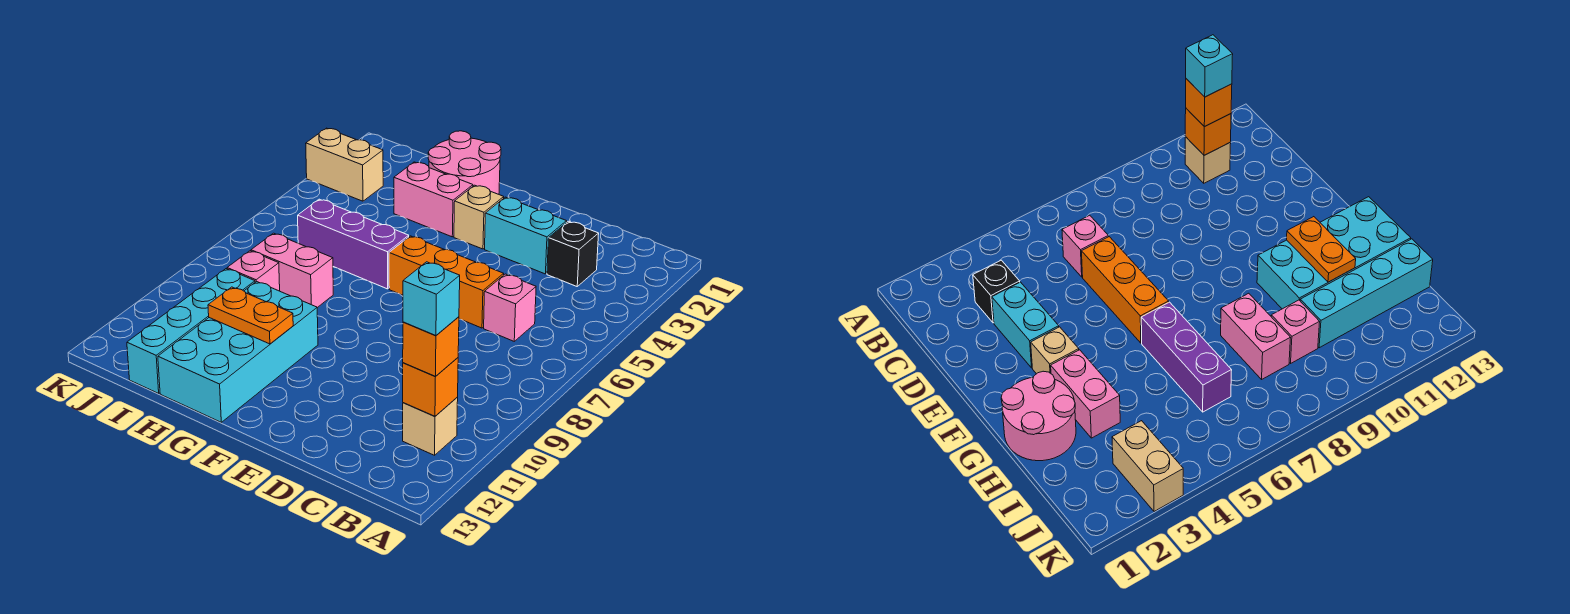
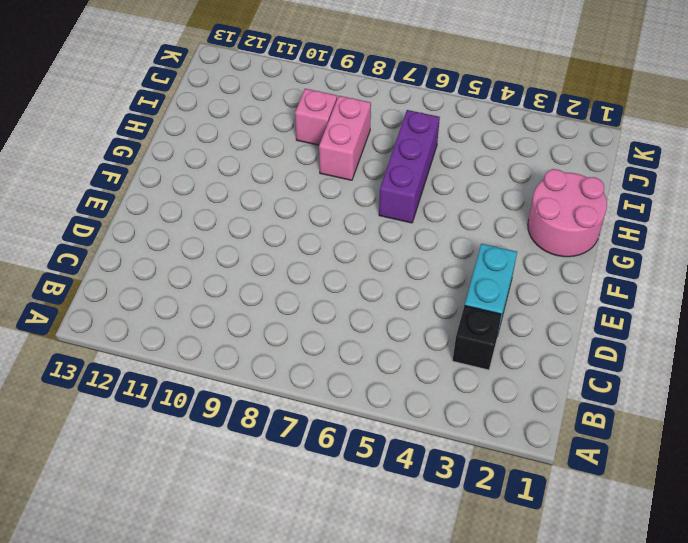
none -> tan 1x1 brick [403,397,458,455]
none -> pink 1x1 brick [484,274,536,341]
none -> orange 1x3 brick [389,236,504,328]

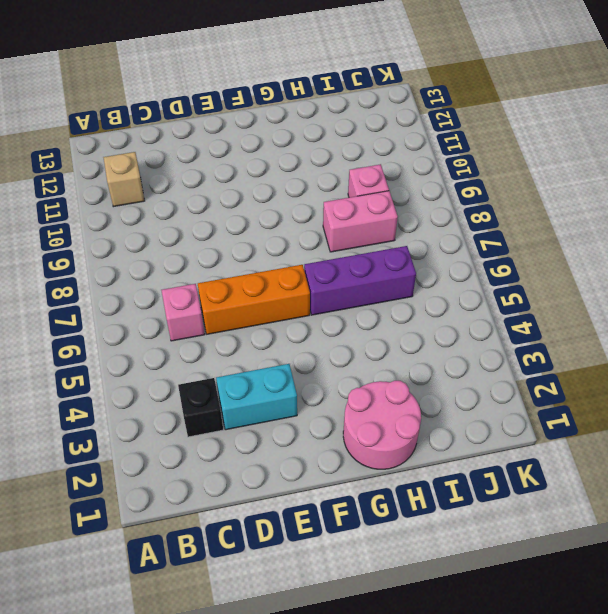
none -> tan 1x1 brick [454,185,504,249]
none -> pink 1x2 brick [394,162,473,237]
none -> cyan 2x4 brick [158,281,318,422]

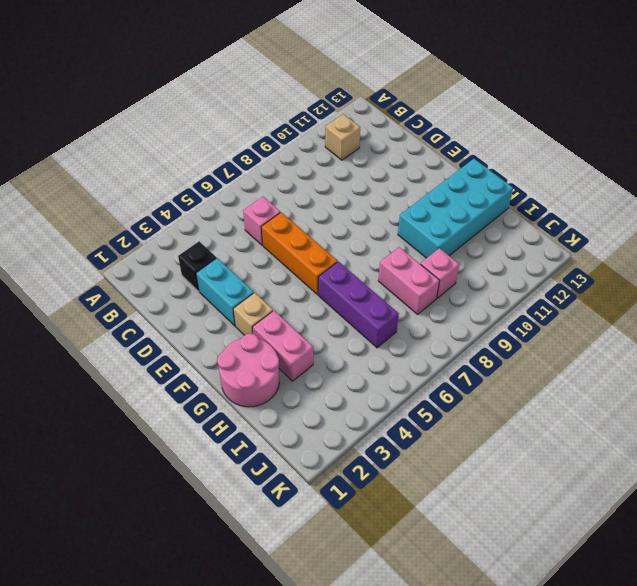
none -> cyan 1x4 brick [127,269,255,393]
none -> tan 1x2 brick [306,128,383,201]
none -> orange 1x1 brick [403,358,458,416]

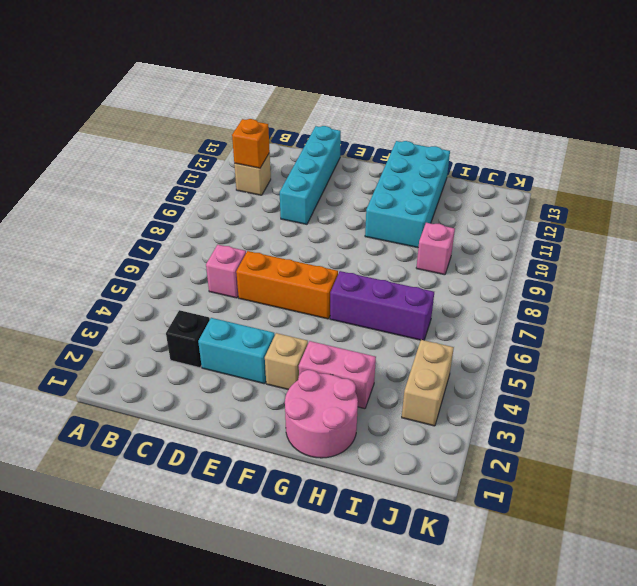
cyan 1x4 brick [280,126,341,224] -> cyan 1x4 brick moved to [127,269,255,393]
tan 1x2 brick [402,340,454,426] -> tan 1x2 brick turned to [306,128,383,201]
none -> pink 1x2 brick [251,233,333,308]
none -> orange 1x2 plate [208,287,293,344]
none -> orange 1x1 brick [403,317,459,377]

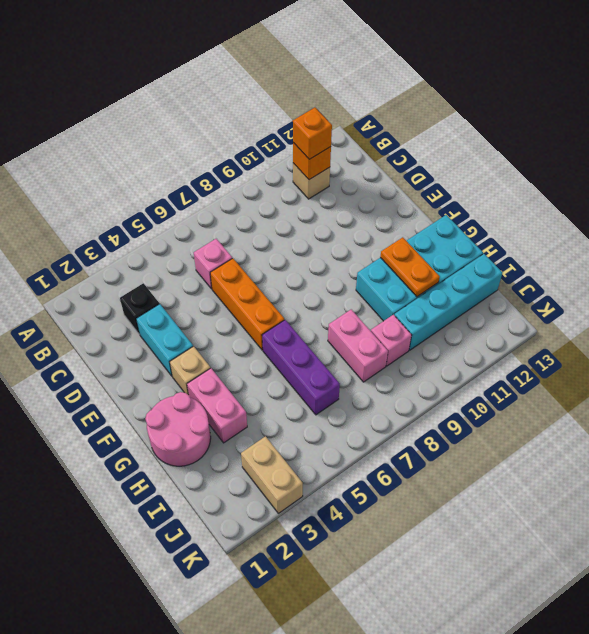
none -> cyan 1x1 brick [403,262,460,336]

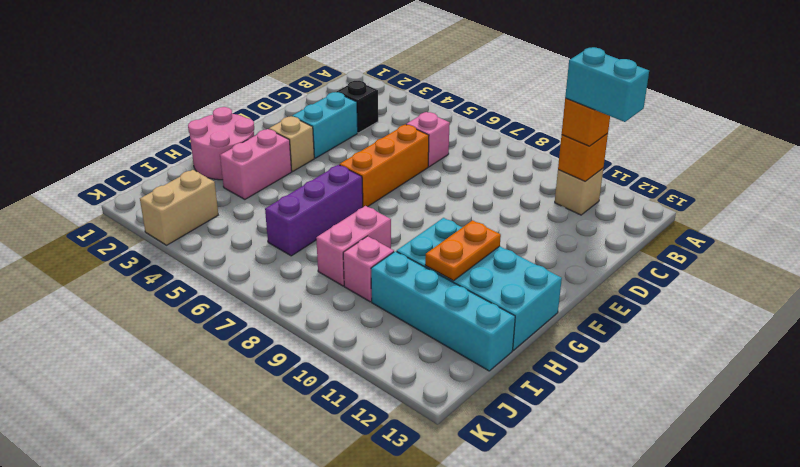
cyan 1x2 brick [565,47,649,122] -> cyan 1x1 brick [403,262,460,336]

